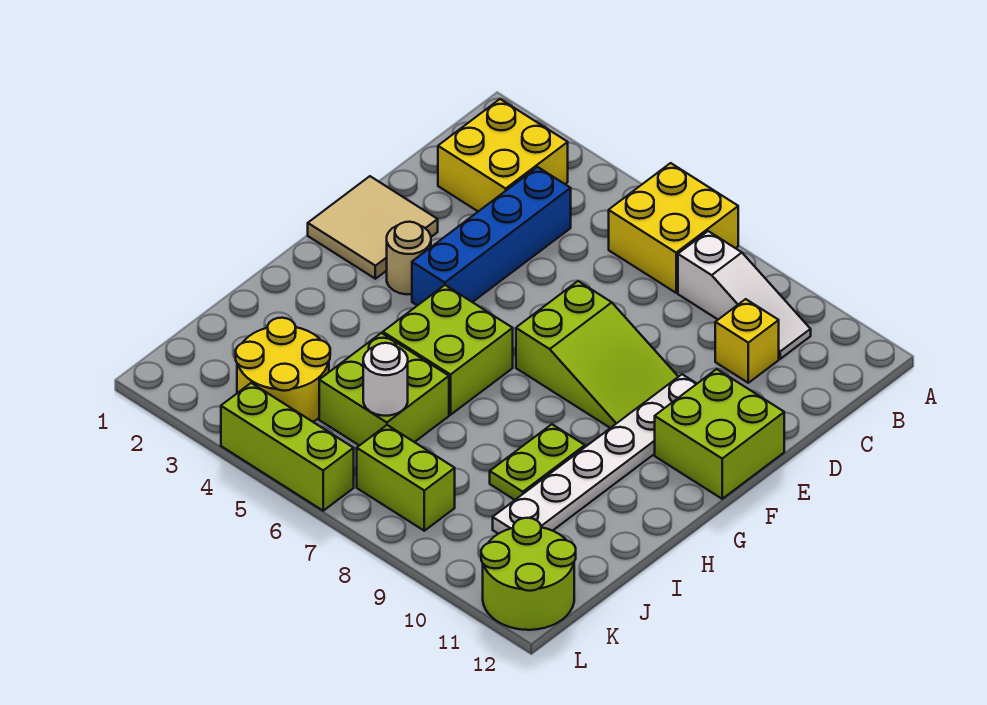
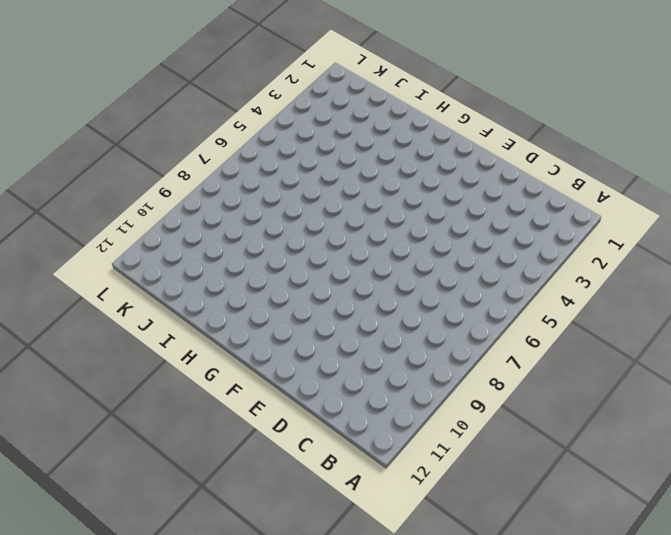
none -> yellow 2x2 brick [609,163,738,293]
none -> yellow 2x2 brick [438,99,568,211]
none -> white 1x3 slope [678,231,811,359]

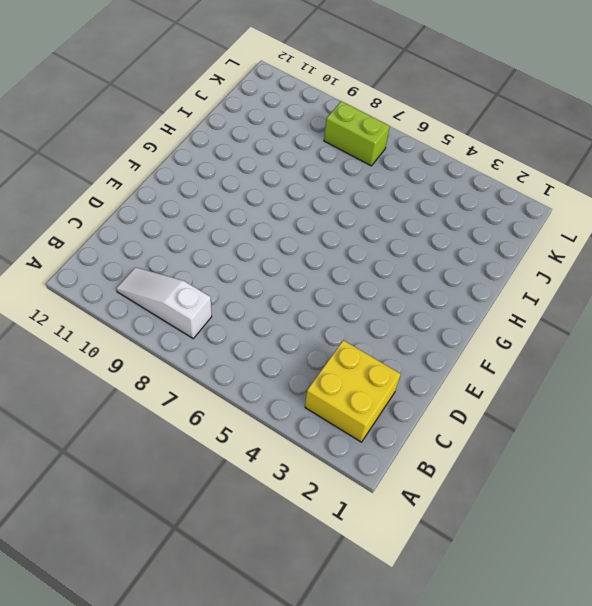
none -> yellow 2x2 brick [609,163,738,293]
none -> blue 1x4 brick [412,167,571,306]
none -> yellow 1x1 brick [715,299,779,383]

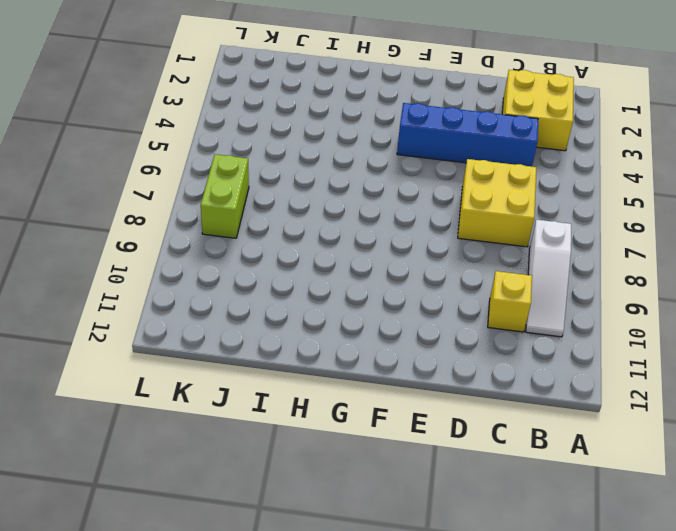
yellow 2x2 brick [458,159,536,247] -> yellow 2x2 brick moved to [609,163,738,293]
none -> tan 2x2 tile [308,176,438,279]
none -> lime 2x3 slope [516,281,678,428]
none -> white 1x6 plate [493,374,697,534]

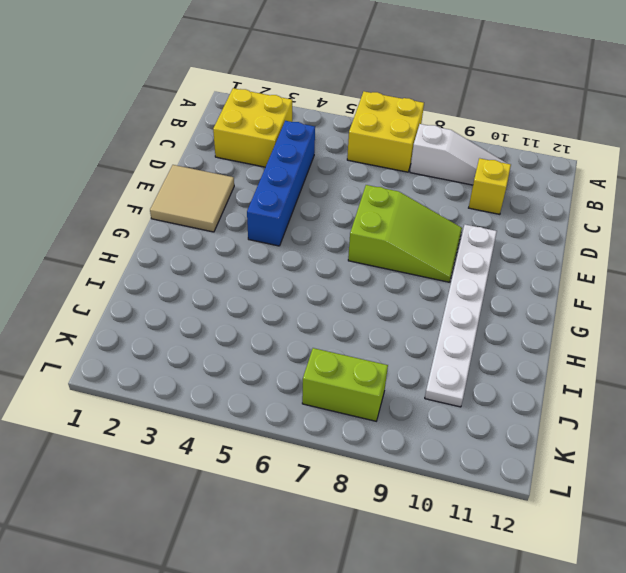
none -> lime 2x2 brick [655,369,784,499]
none -> tan 1x1 round brick [387,222,431,294]
none -> lime 2x2 brick [383,285,513,415]

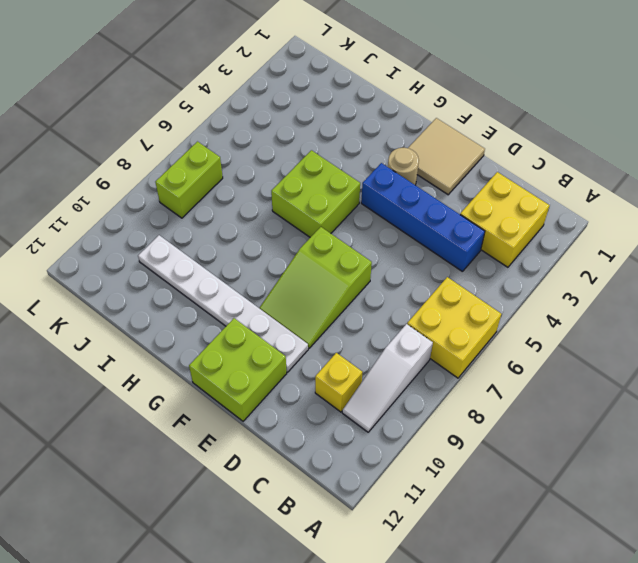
none -> lime 1x2 plate [490,424,585,500]
none -> lime 2x2 brick [319,333,449,446]
none -> yellow 2x2 round brick [236,318,330,422]

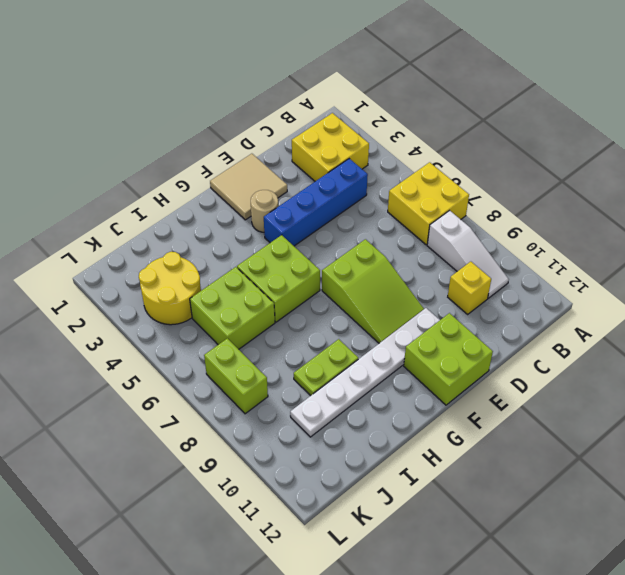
none -> lime 2x2 round brick [481,518,576,630]
none -> lime 1x3 brick [221,383,354,511]
none -> white 1x1 round brick [363,343,408,416]

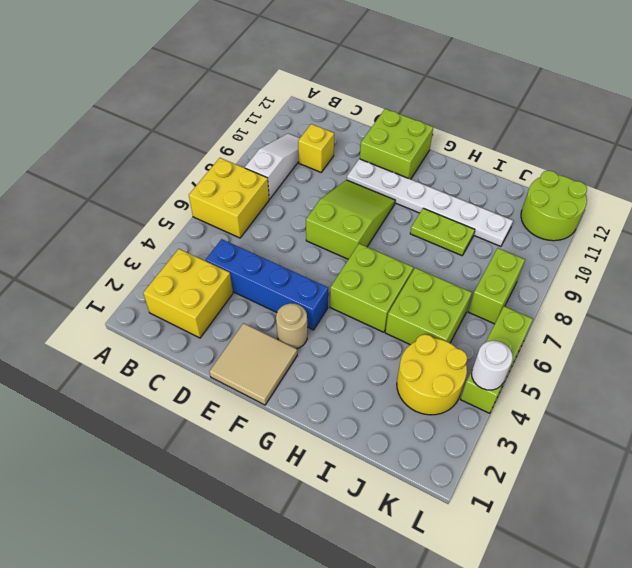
white 1x1 round brick [472,341,513,390] -> white 1x1 round brick moved to [363,343,408,416]

